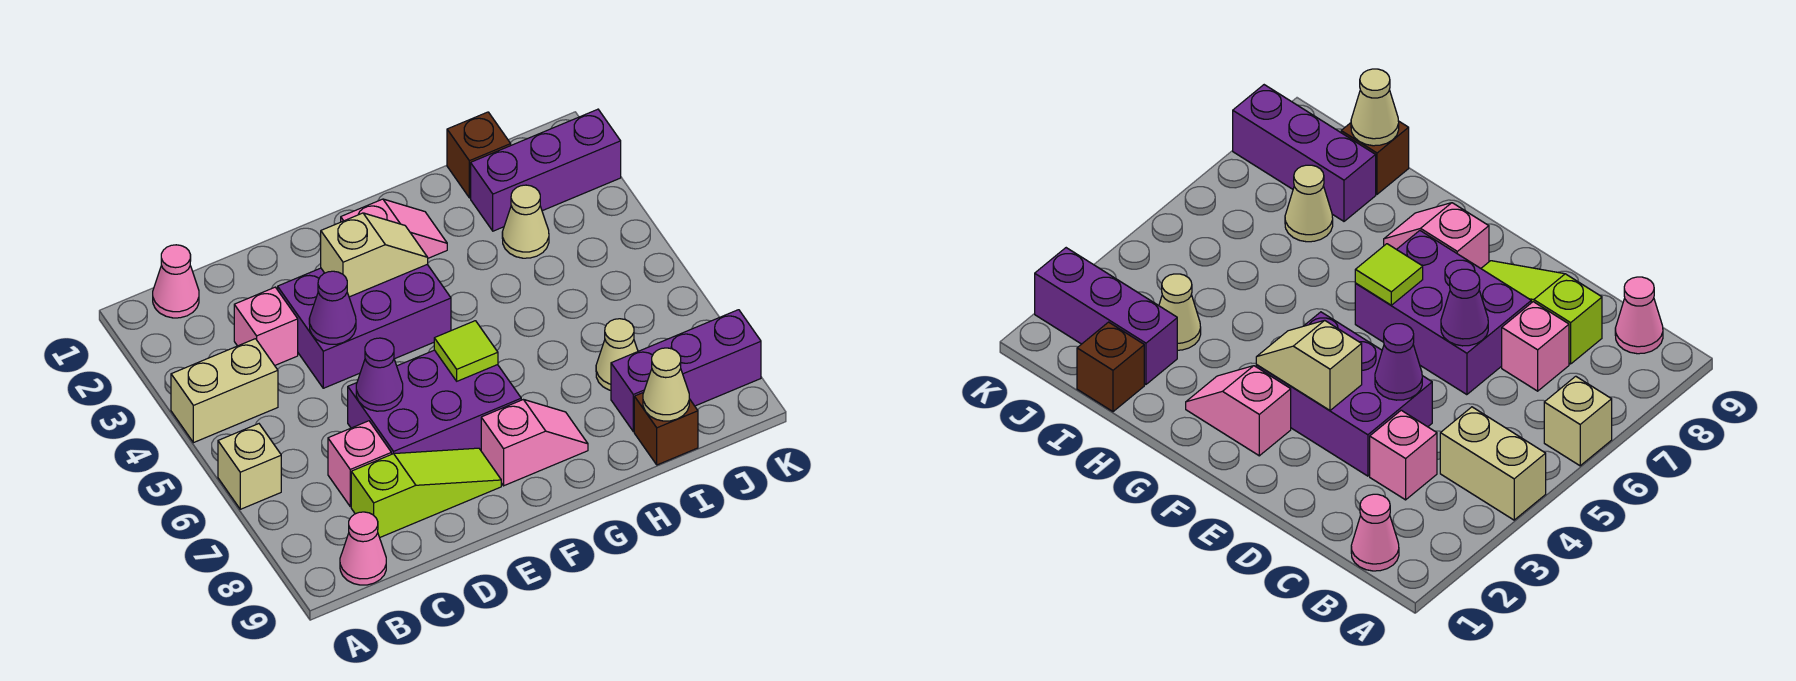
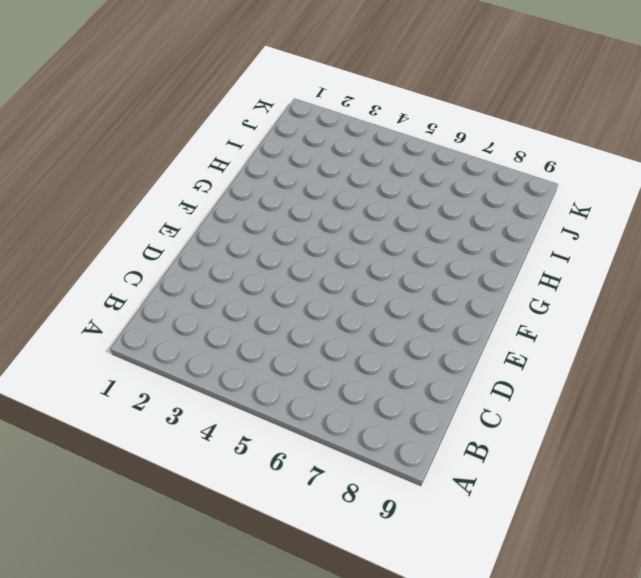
none -> tan 1x2 brick [171,339,278,443]
none -> tan 1x1 brick [218,424,281,509]
none -> pink 1x1 cone [153,245,199,318]

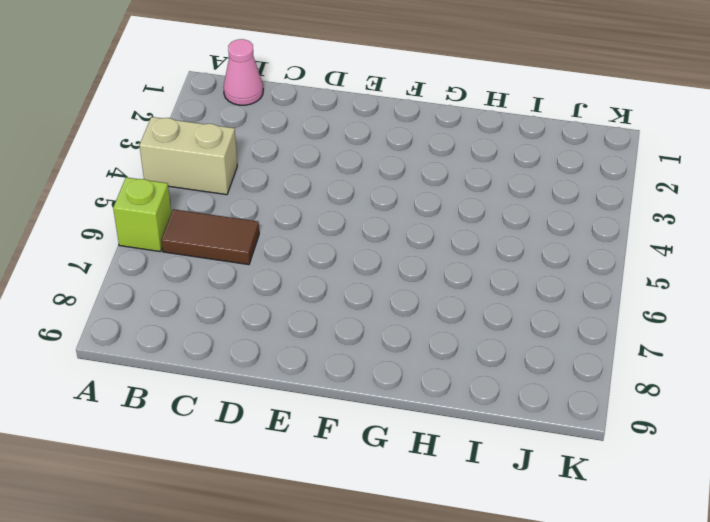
lime 1x1 brick [113,177,171,252] -> tan 1x1 brick [218,424,281,509]
brown 1x2 tile [161,209,259,265] -> none
none -> pink 1x1 cone [340,512,386,585]
none -> pink 1x1 brick [234,287,298,365]
none -> pink 1x1 brick [328,421,391,507]

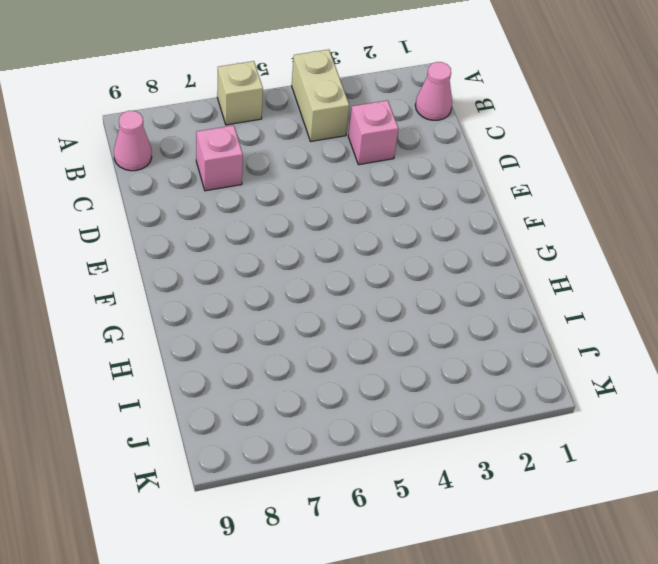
none -> lime 1x3 slope [351,448,501,538]
none -> purple 2x3 brick [278,264,451,388]
none -> purple 2x3 brick [348,350,521,454]

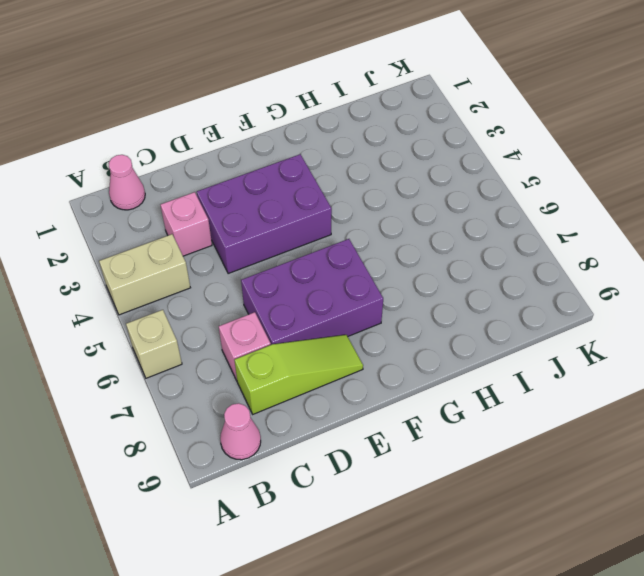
none -> pink 1x2 slope [341,199,447,258]
none -> pink 1x2 slope [481,400,588,486]
none -> brown 1x1 brick [447,112,511,198]

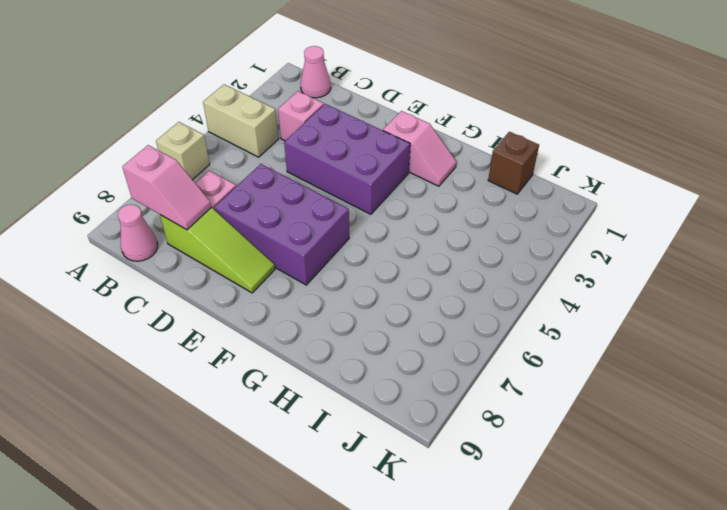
pink 1x2 slope [123,145,211,230] -> pink 1x2 slope moved to [481,400,588,486]
none -> purple 1x3 brick [471,109,621,231]
none -> tan 1x1 cone [502,185,549,258]
none -> tan 1x1 cone [596,319,638,390]

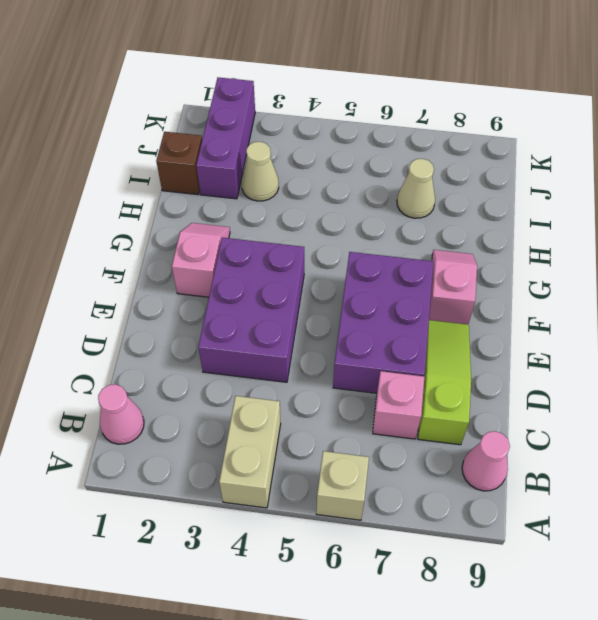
none -> pink 1x1 brick [234,287,298,365]
none -> purple 1x3 brick [611,310,761,432]
none -> brown 1x1 brick [634,392,698,465]

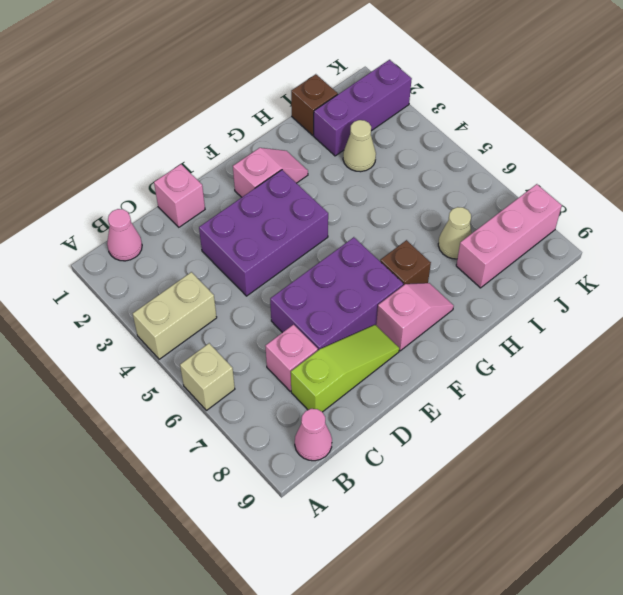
pink 1x1 brick [154,164,205,227] -> pink 1x1 brick moved to [234,287,298,365]
brown 1x1 brick [380,240,431,285] -> brown 1x1 brick moved to [634,392,698,465]
pink 1x3 brick [456,184,562,288] -> purple 1x3 brick [611,310,761,432]
none -> purple 1x1 cone [309,271,356,344]
none -> purple 1x1 cone [356,338,403,411]
none -> tan 1x2 slope [321,213,428,297]

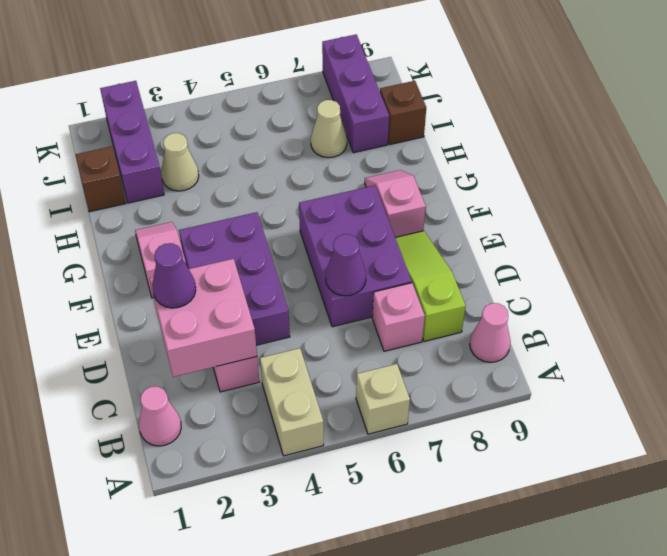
pink 2x2 brick [150,259,257,377] -> none
purple 1x1 cone [152,243,196,308] -> purple 1x1 cone moved to [309,271,356,344]
none -> tan 1x2 slope [321,213,428,297]
none -> lime 1x1 tile [434,321,498,381]
none -> tan 1x1 cone [643,348,689,421]

